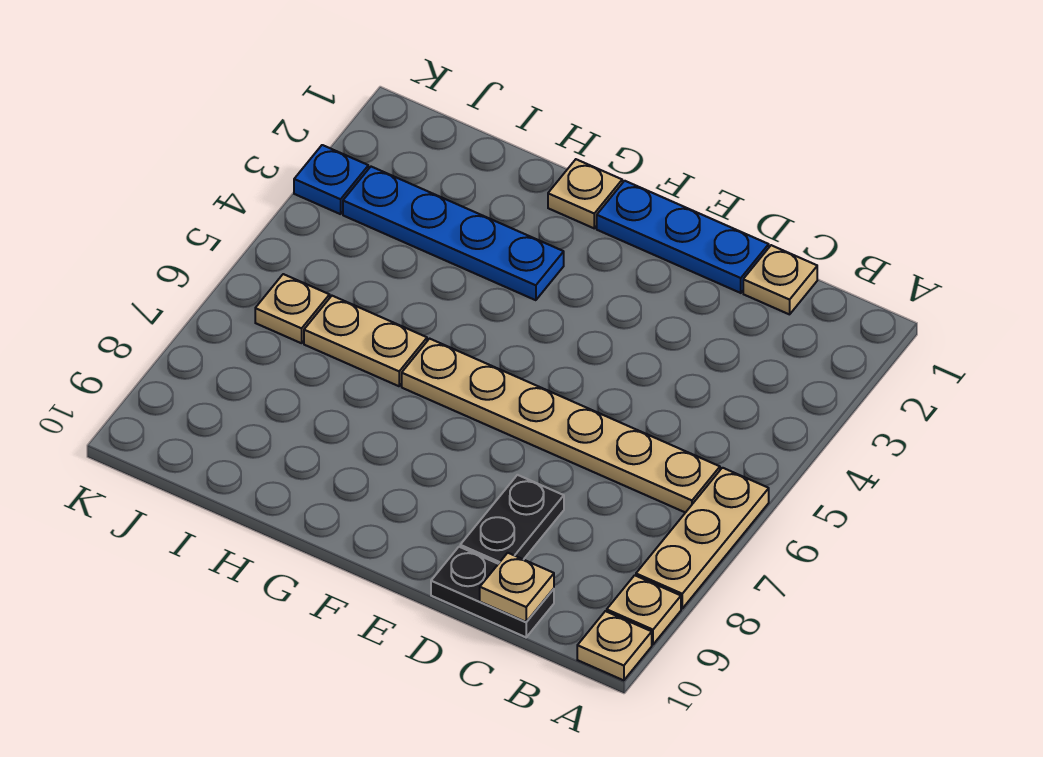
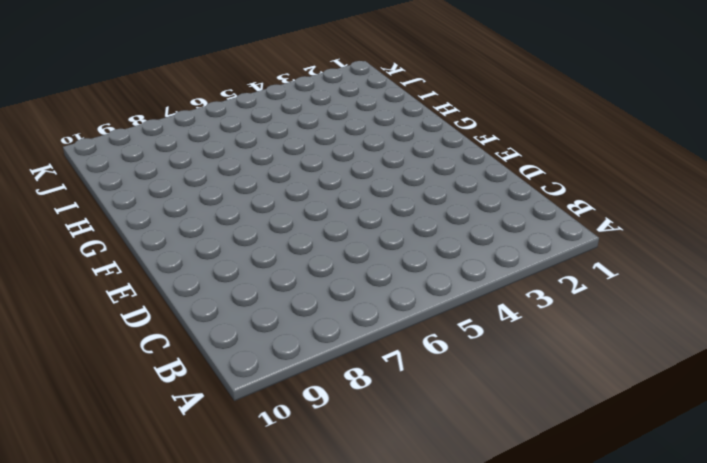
none -> tan 1x3 plate [636,468,769,608]
none -> tan 1x1 plate [607,575,681,644]
none -> tan 1x1 plate [577,611,652,680]

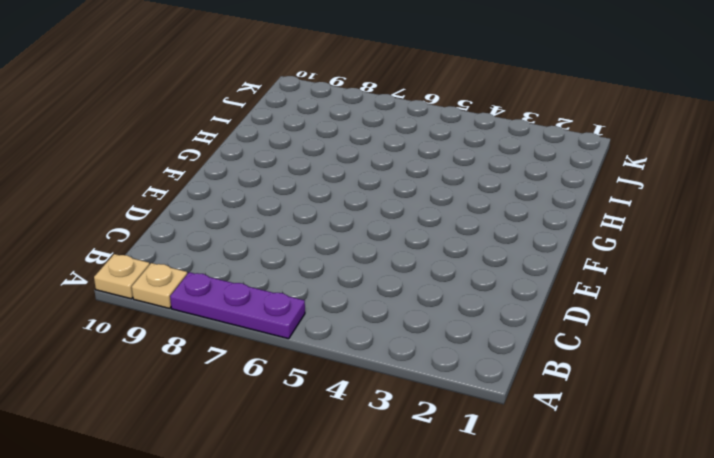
purple 1x3 plate [170,272,305,339] -> tan 1x3 plate [636,468,769,608]
none -> tan 1x6 plate [402,339,720,513]
none -> tan 1x1 plate [743,245,817,314]
none -> black 1x2 plate [431,547,554,637]

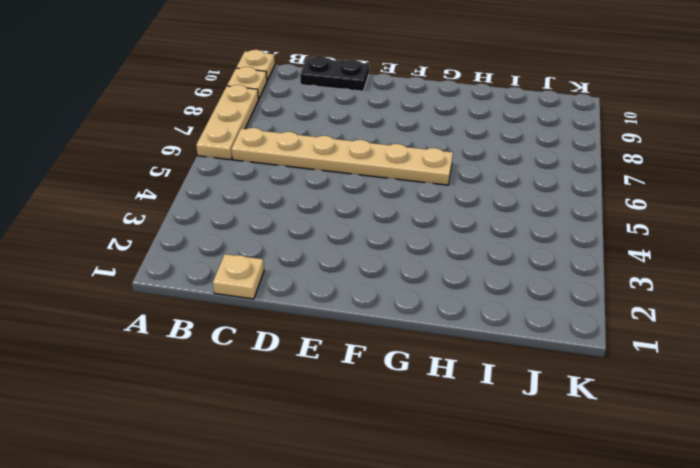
none -> blue 1x3 plate [597,181,769,293]
none -> black 1x2 plate [460,475,564,564]
none -> tan 1x1 plate [548,159,622,228]

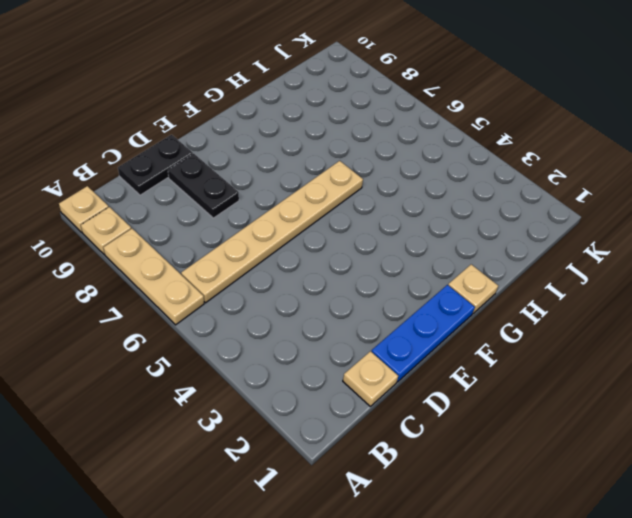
none -> blue 1x4 plate [343,167,564,300]
none -> tan 1x2 plate [304,296,427,386]
none -> tan 1x1 plate [255,274,330,343]

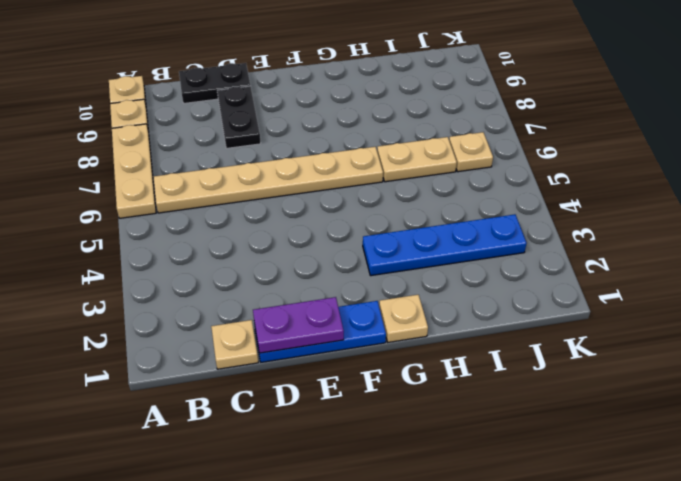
purple 1x2 plate [253,297,344,353] -> none
none -> blue 1x1 plate [294,145,368,214]
none -> tan 1x1 plate [480,553,554,622]

